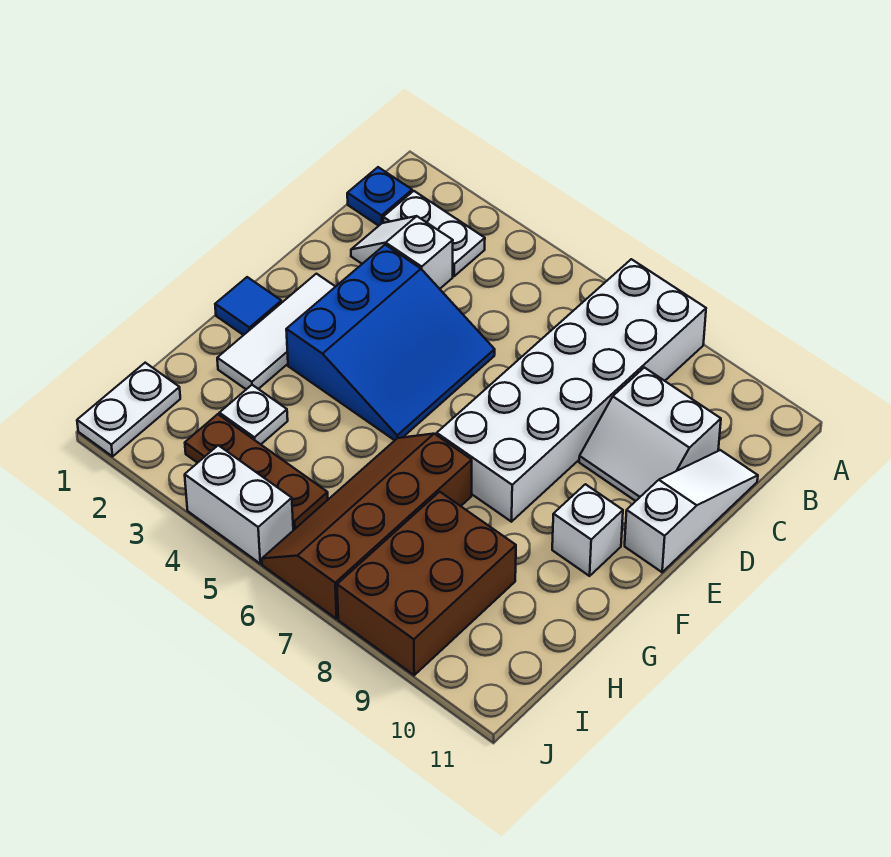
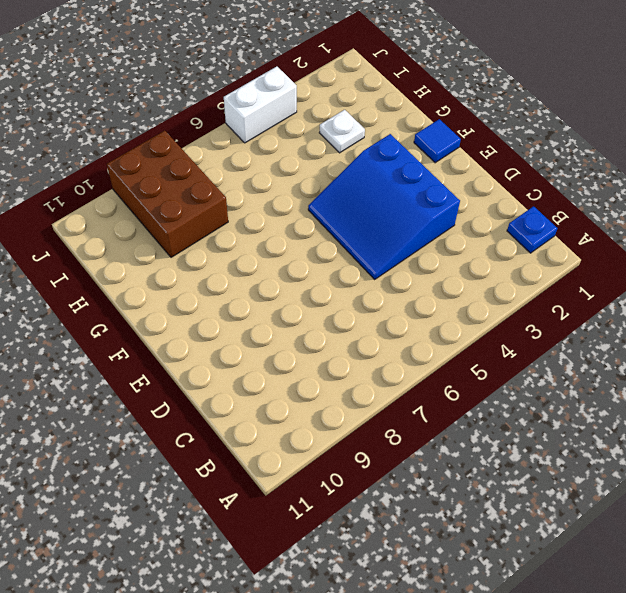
none -> white 2x6 brick [437,259,706,522]
none -> white 1x2 plate [383,191,485,276]
none -> white 1x2 slope [351,216,453,289]

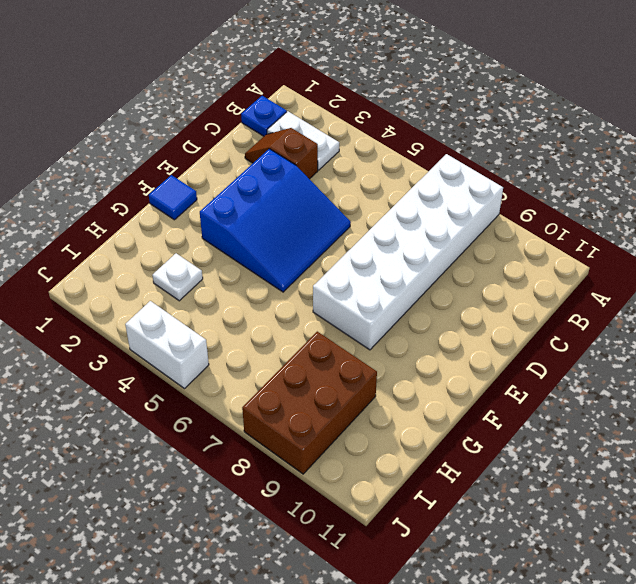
brown 1x2 slope [245,128,318,179] -> white 1x2 slope [351,216,453,289]
none -> white 2x2 slope [579,368,721,501]
none -> white 1x3 slope [625,450,758,572]
none -> white 1x3 tile [217,274,335,389]

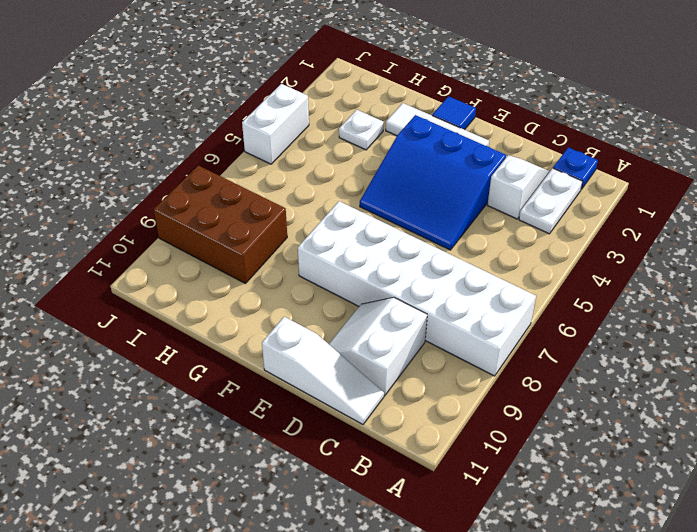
none -> white 1x1 brick [552,484,623,576]
none -> brown 2x4 slope [262,434,472,619]
none -> white 1x2 plate [77,363,180,456]

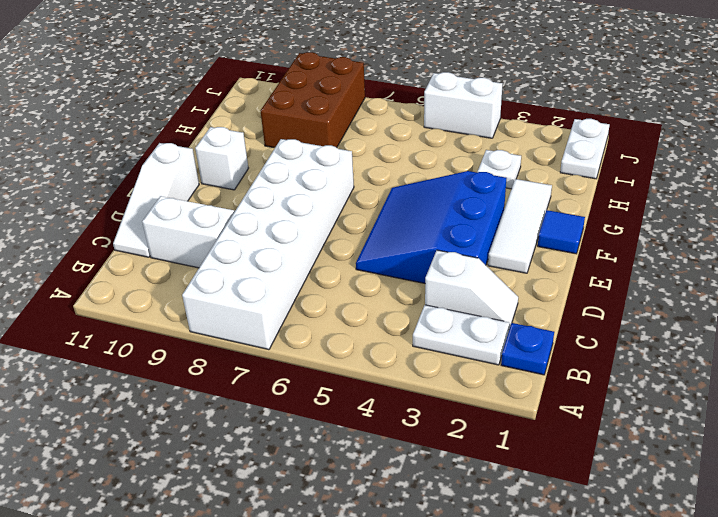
none -> brown 2x4 slope [262,434,472,619]
none -> brown 1x3 plate [185,414,328,530]

